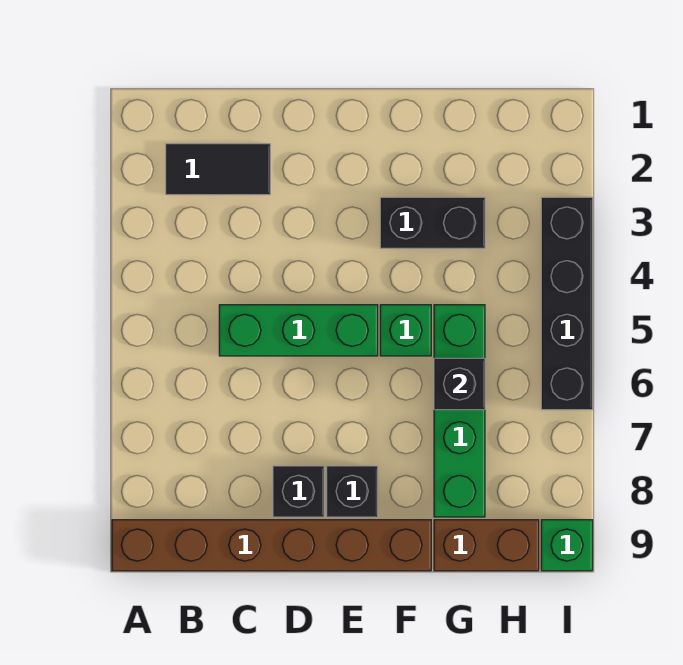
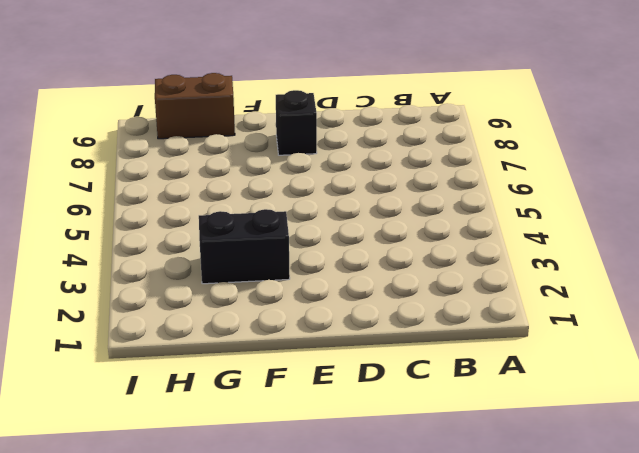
none -> brown 1x6 brick [112,520,431,571]
none -> black 1x2 tile [166,144,270,195]
none -> green 1x3 brick [219,305,378,356]

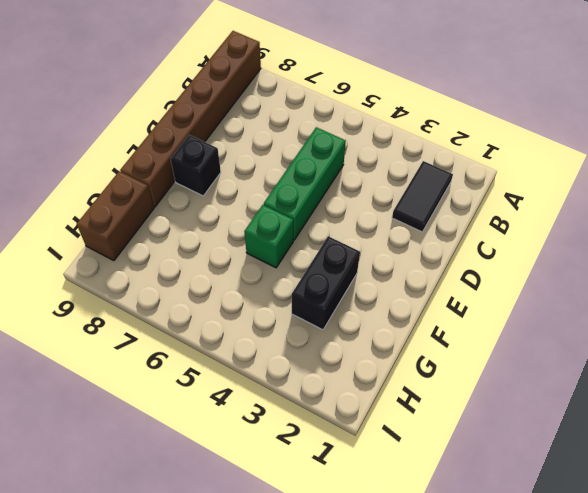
none -> black 1x1 brick [273,466,324,517]
none -> green 1x4 brick [434,305,485,517]
none -> black 1x4 brick [541,197,593,410]

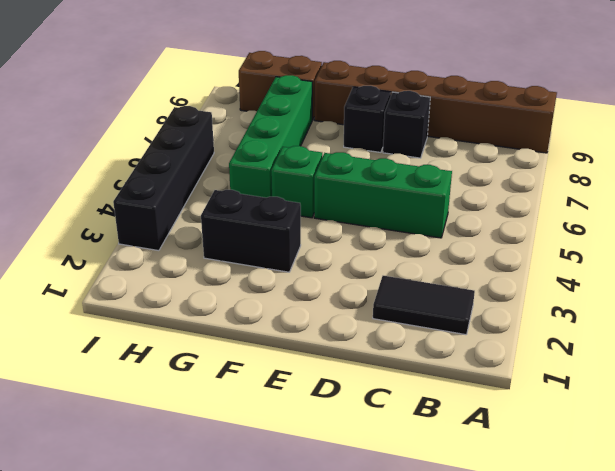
none -> green 1x1 brick [541,520,593,571]
none -> black 1x1 brick [434,358,485,410]

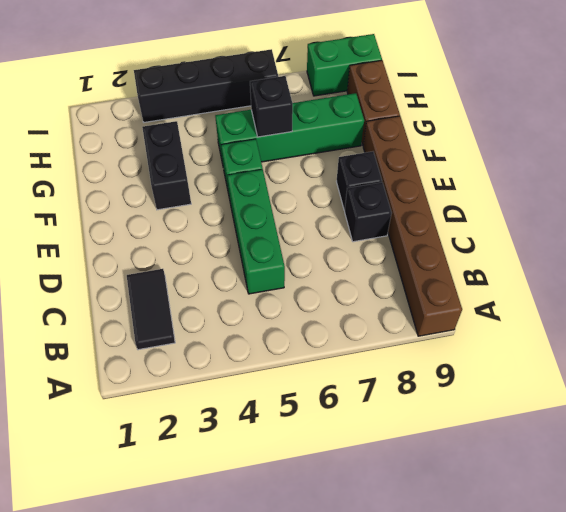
green 1x2 brick [307,34,382,96] -> green 1x1 brick [541,520,593,571]

